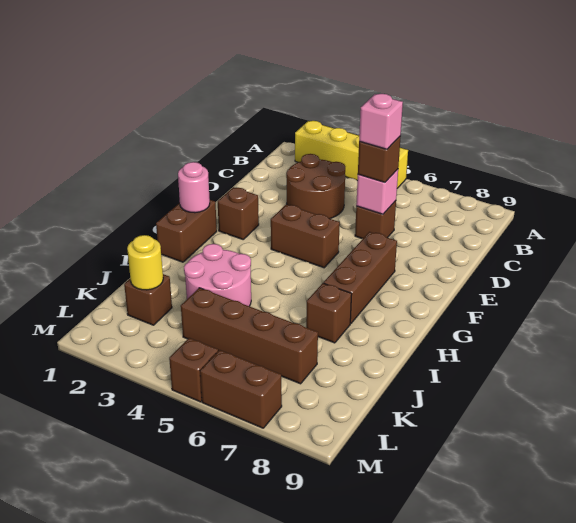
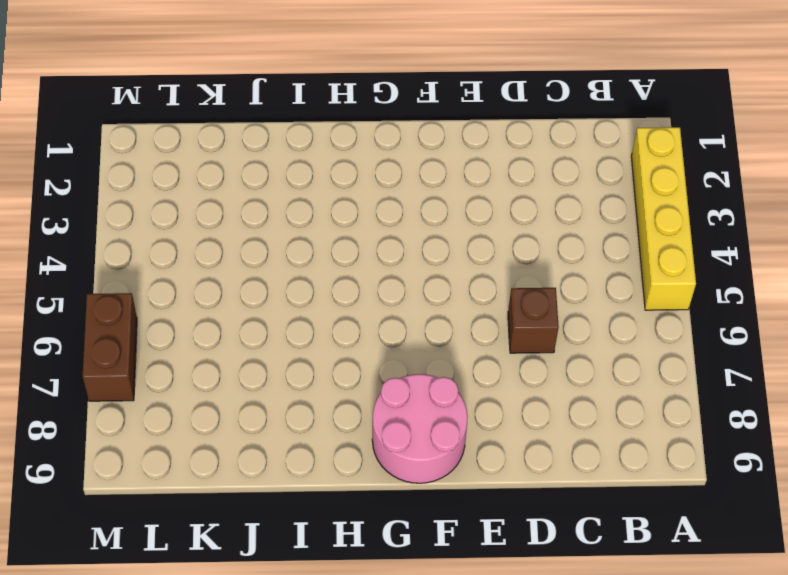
pink 2x2 round brick [372,374,468,483] -> pink 2x2 round brick moved to [184,244,251,306]
none -> brown 2x2 round brick [286,154,345,219]
none -> brown 1x1 brick [218,187,259,239]
none -> brown 1x2 brick [271,205,340,268]

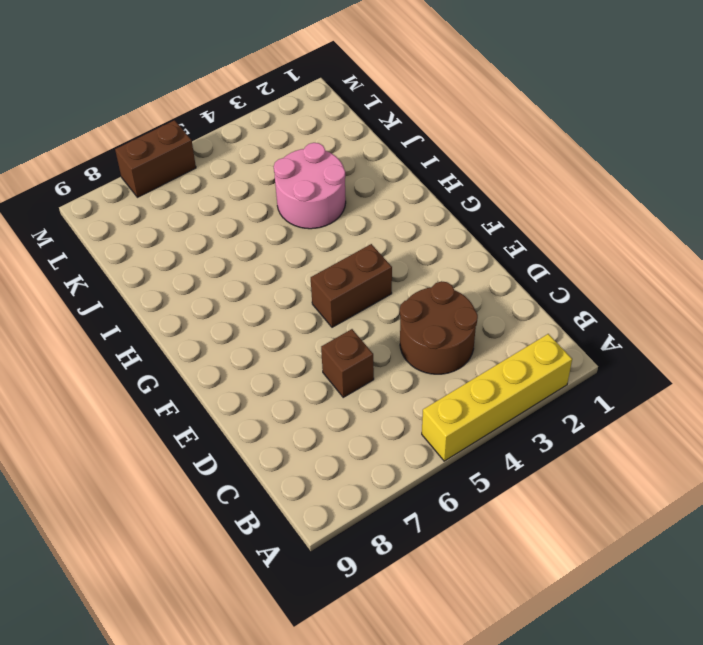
none -> brown 1x1 brick [218,187,259,239]
none -> brown 1x3 brick [324,232,397,324]
none -> brown 1x2 brick [156,200,217,262]

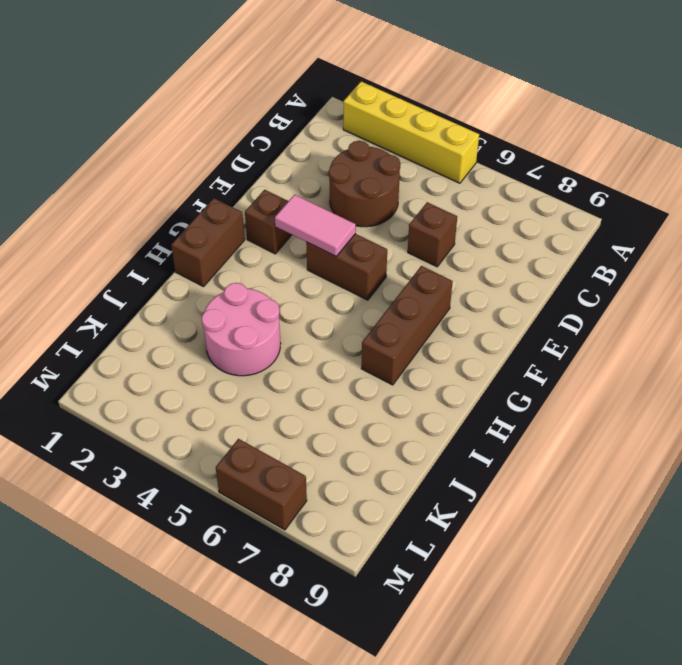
pink 1x2 tile [275,195,356,257] -> none
none -> brown 1x1 brick [306,283,352,343]
none -> brown 1x1 brick [124,274,172,325]
none -> brown 1x4 brick [181,288,318,384]

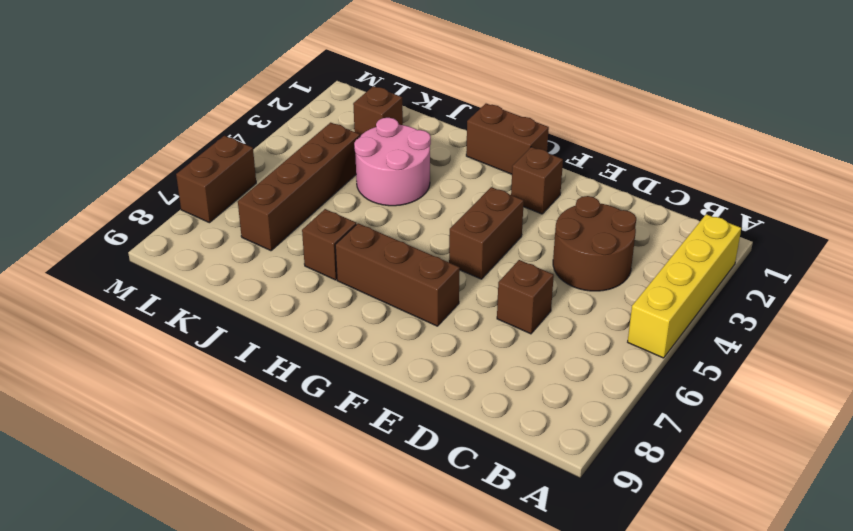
none -> brown 1x1 brick [169,338,218,402]
none -> pink 1x1 brick [356,169,398,214]
none -> pink 1x1 round brick [178,162,210,213]

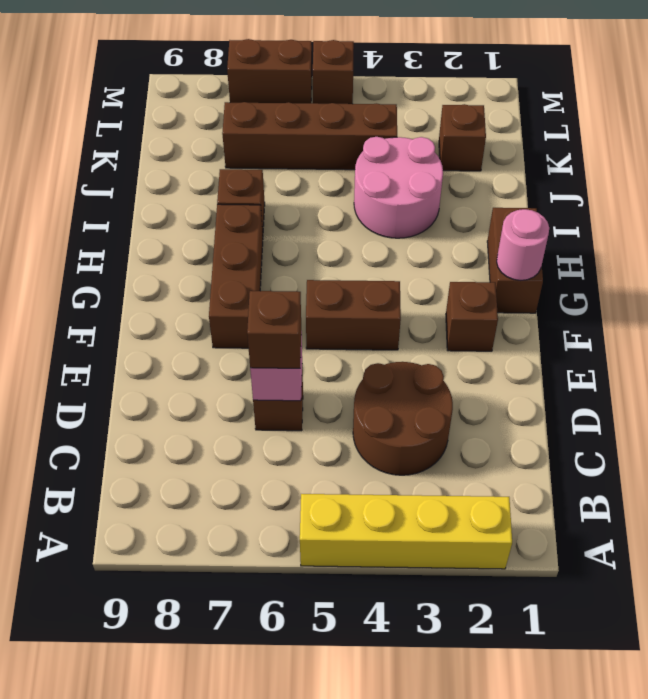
none -> yellow 1x1 round brick [127,235,163,290]
none -> pink 1x1 brick [359,94,403,149]

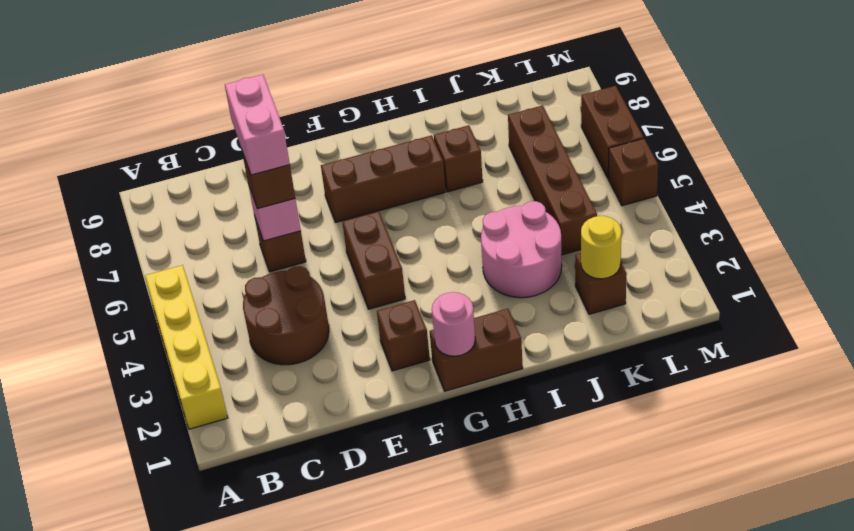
pink 1x2 brick [225,74,290,175] -> pink 1x1 brick [359,94,403,149]

